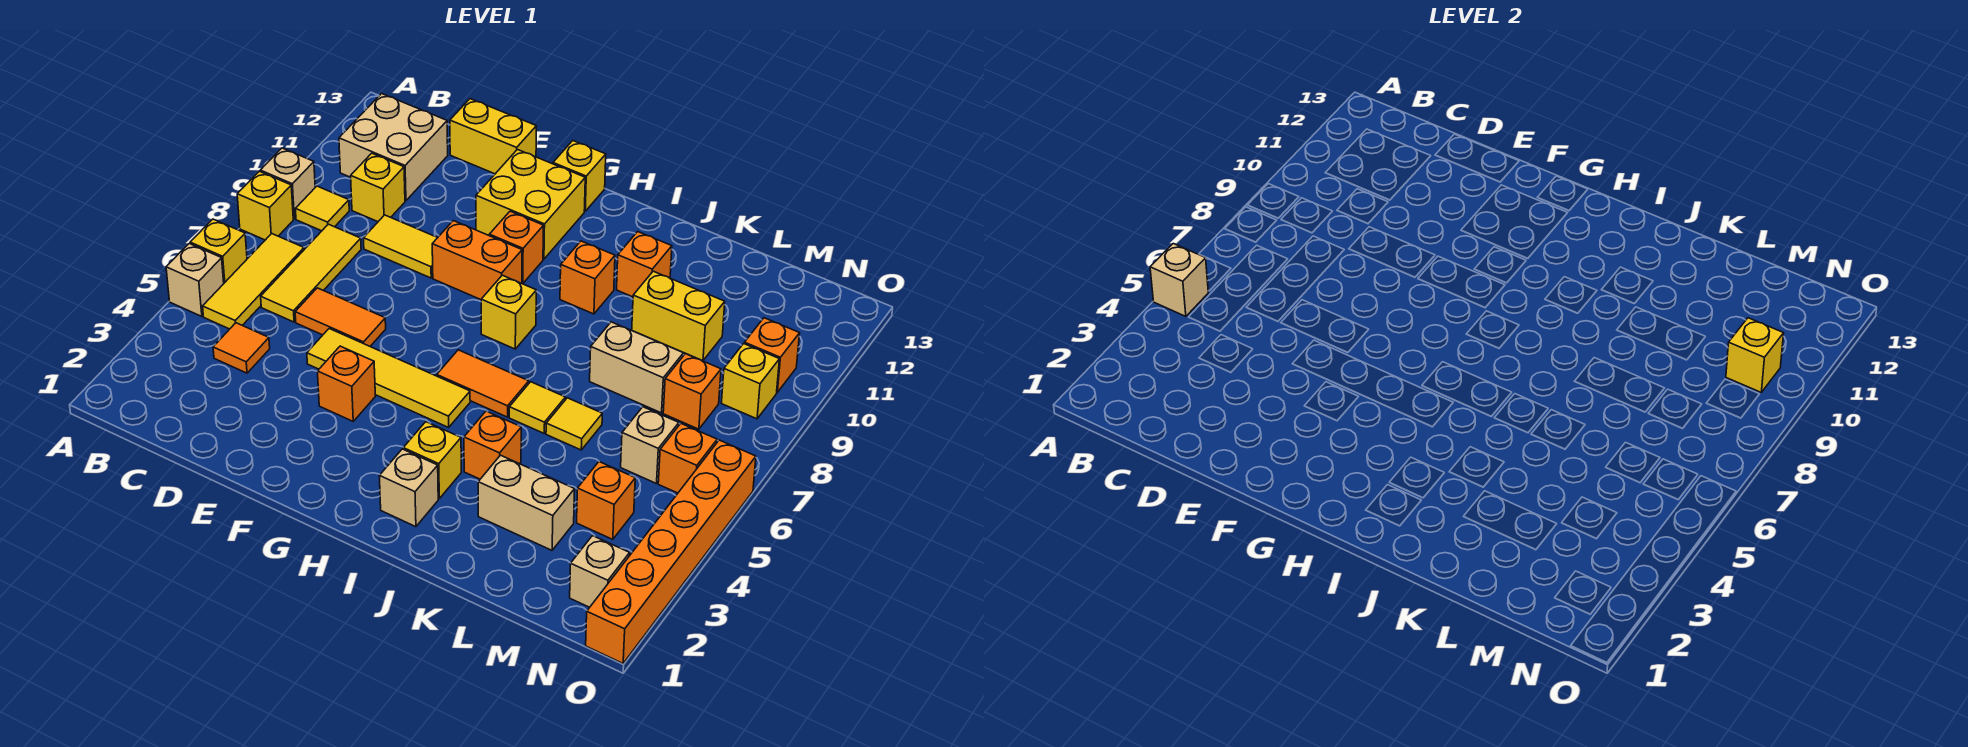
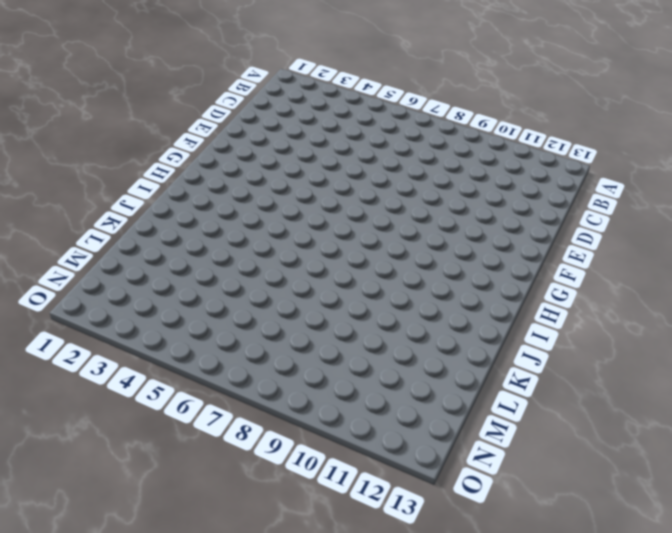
none -> tan 1x1 brick [166,244,224,316]
none -> yellow 1x1 brick [190,219,247,283]
none -> yellow 1x1 brick [237,171,293,240]
none -> tan 1x1 brick [260,148,315,219]

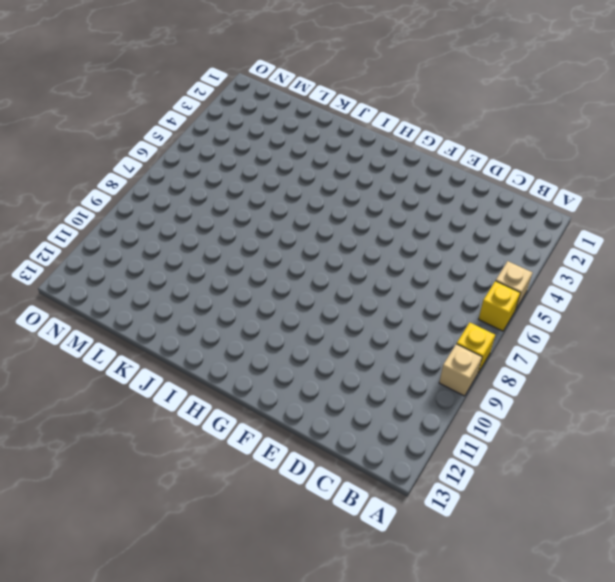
none -> yellow 1x3 tile [203,234,304,329]
none -> yellow 1x1 tile [296,186,349,231]
none -> tan 2x2 brick [339,94,448,201]
none -> orange 1x1 tile [213,323,270,373]

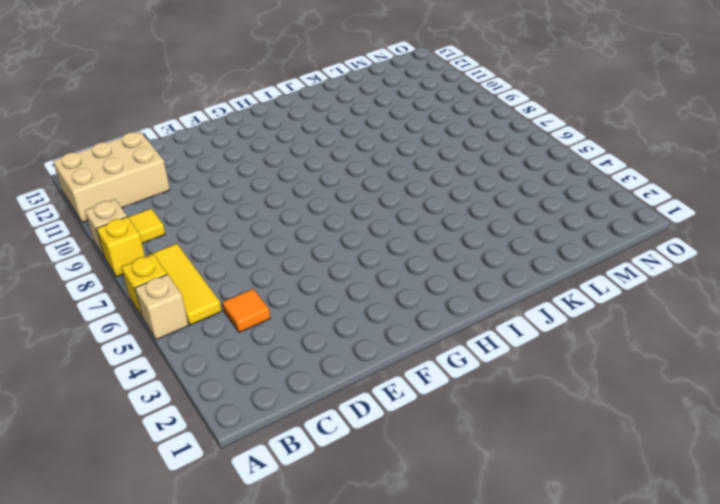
tan 2x3 brick [53,132,170,222] -> tan 2x2 brick [339,94,448,201]
none -> yellow 1x3 tile [261,224,361,322]
none -> yellow 1x1 brick [351,153,405,222]
none -> orange 1x2 tile [295,288,386,346]
none -> yellow 1x2 tile [364,215,438,278]

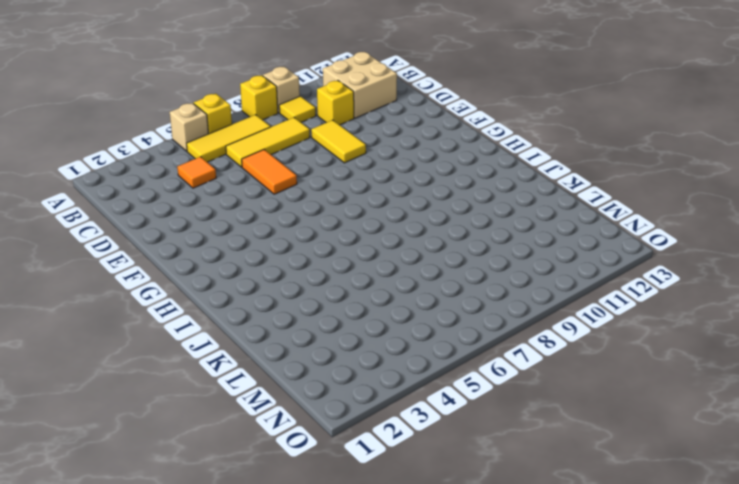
none -> yellow 1x2 brick [450,99,536,174]
none -> yellow 1x4 tile [307,329,470,427]
none -> orange 1x1 brick [317,346,375,421]
none -> orange 1x2 brick [432,221,522,300]

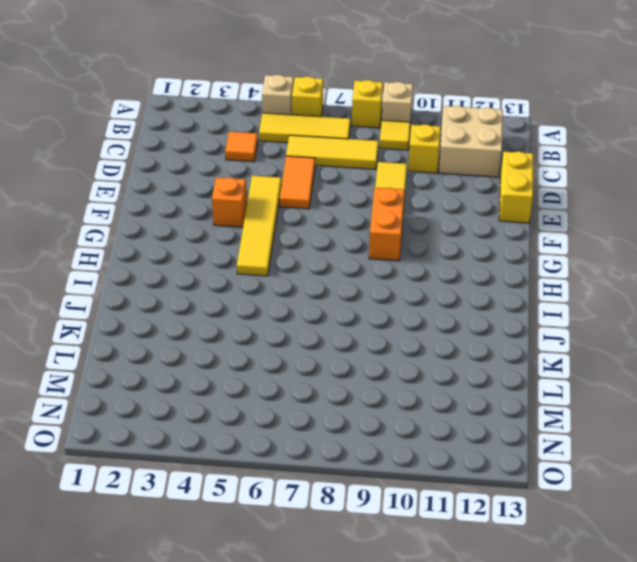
none -> yellow 2x2 brick [476,150,585,259]
none -> orange 1x1 brick [489,211,544,284]
none -> yellow 1x1 brick [553,141,606,211]
none -> orange 1x2 tile [437,350,529,417]

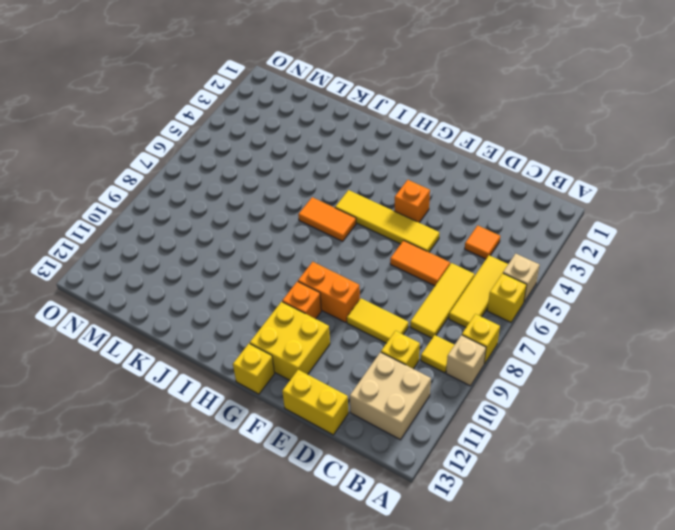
none -> yellow 1x1 brick [481,275,536,349]
none -> tan 1x1 brick [379,449,438,527]
none -> yellow 1x1 brick [403,422,461,498]
none -> orange 1x1 brick [560,241,615,314]

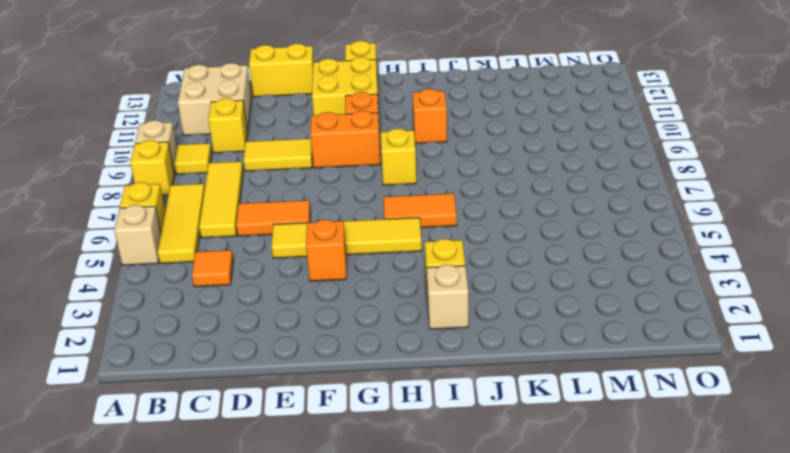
none -> orange 1x1 brick [464,411,521,479]
none -> yellow 1x1 tile [509,382,565,433]
none -> orange 1x1 brick [617,232,672,297]
none -> tan 1x2 brick [478,455,575,550]

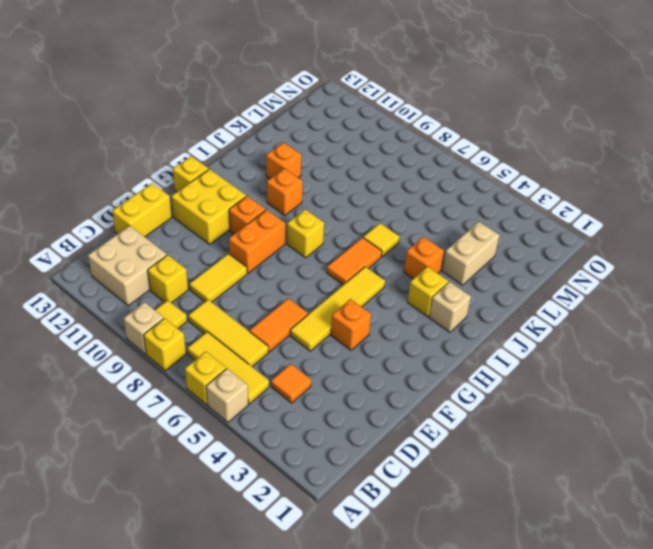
none -> yellow 1x1 tile [546,398,602,450]
none -> tan 1x2 brick [590,322,683,413]
none -> yellow 1x2 brick [632,271,725,361]
none -> orange 1x1 brick [577,462,635,539]

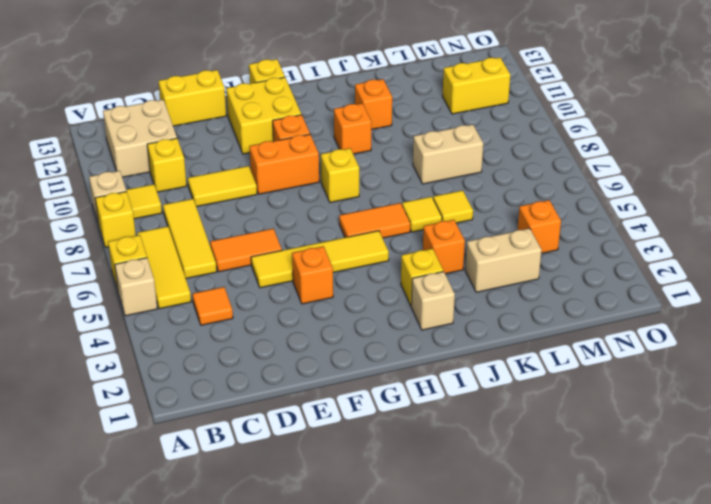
yellow 1x2 brick [442,57,510,114] -> yellow 1x2 brick moved to [632,271,725,361]
none -> tan 1x1 brick [621,407,679,484]
none -> orange 1x1 brick [663,354,721,429]
none -> tan 1x1 brick [570,536,630,607]
none -> orange 1x1 brick [658,424,717,493]

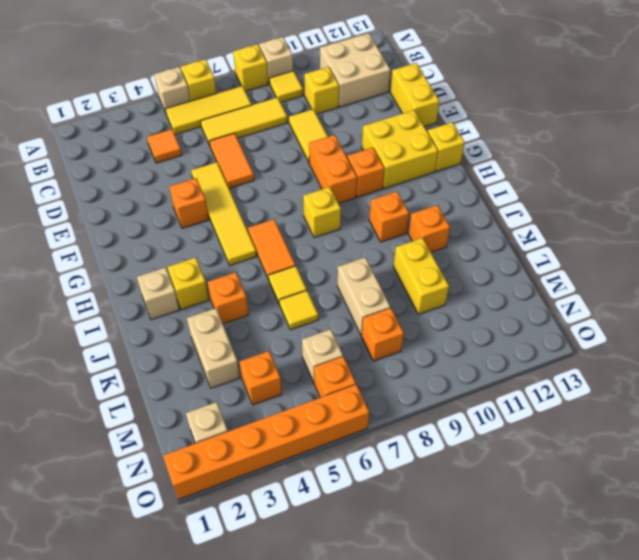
none -> yellow 1x1 brick [722,344,779,419]
none -> orange 1x1 brick [744,318,800,392]
none -> tan 1x1 brick [1150,244,1208,316]
none -> yellow 1x1 brick [1726,318,1784,392]

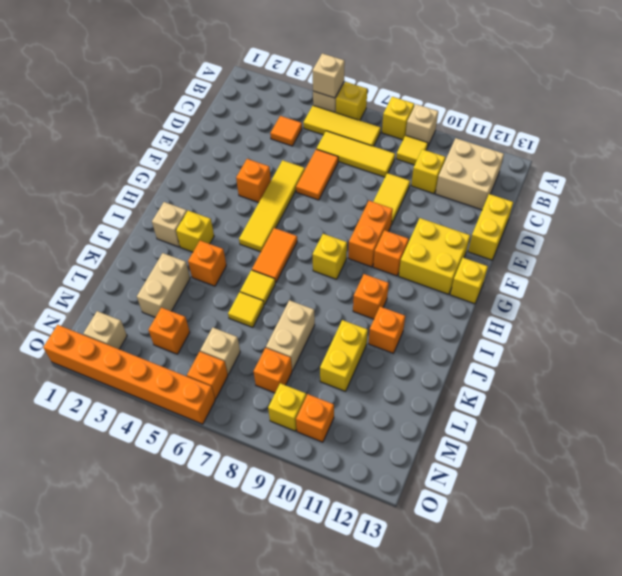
none -> yellow 1x1 brick [1726,318,1784,392]

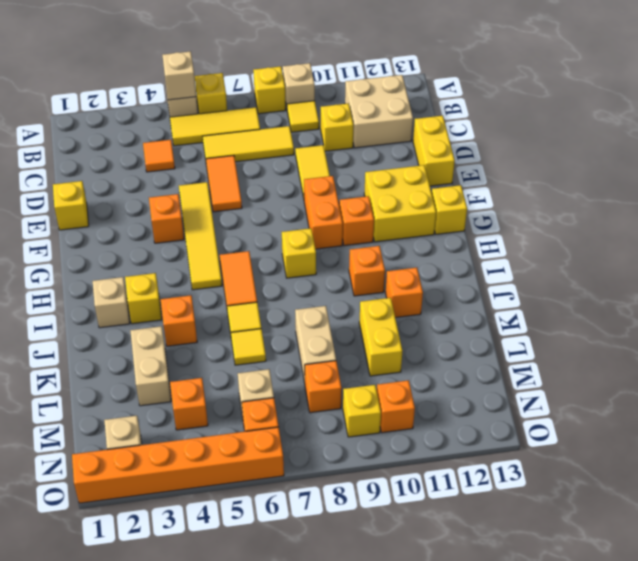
yellow 1x1 brick [53,181,89,230] -> yellow 1x1 brick moved to [1726,318,1784,392]

